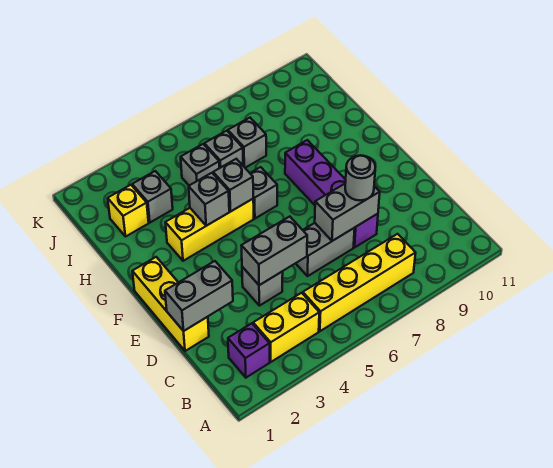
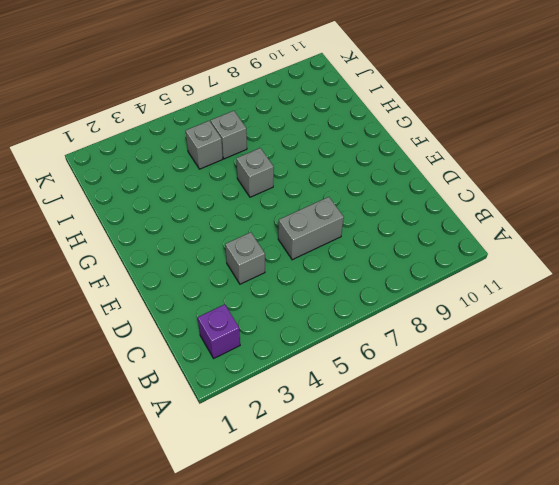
none -> yellow 1x2 brick [253,293,319,362]
none -> yellow 1x4 brick [303,234,416,331]
none -> yellow 1x3 brick [132,257,209,351]

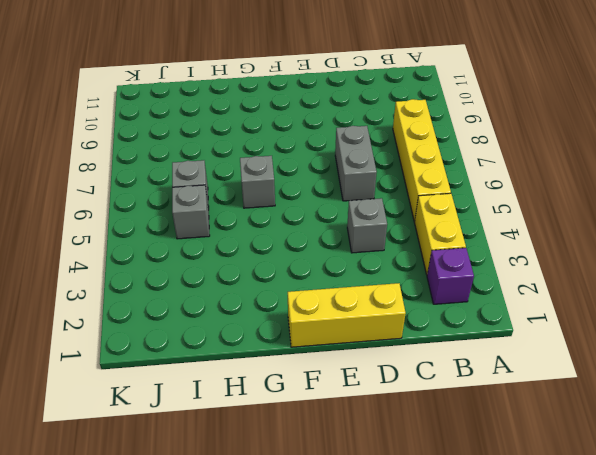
none -> purple 1x4 brick [285,140,378,247]
none -> yellow 1x3 brick [165,199,254,261]
none -> yellow 1x1 brick [108,185,149,237]

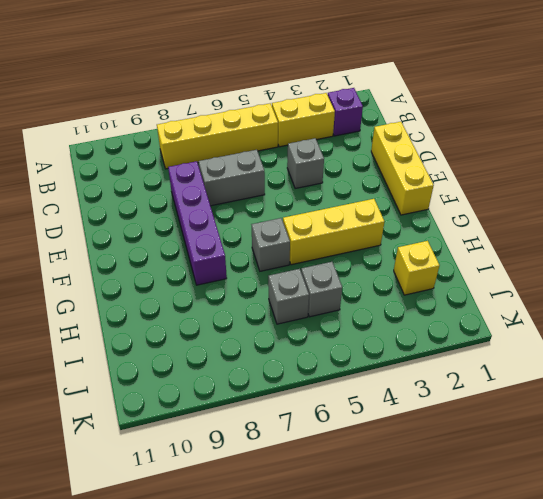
none -> grey 1x1 brick [132,171,173,222]
none -> grey 1x1 brick [228,118,266,168]
none -> grey 1x2 brick [165,261,233,331]

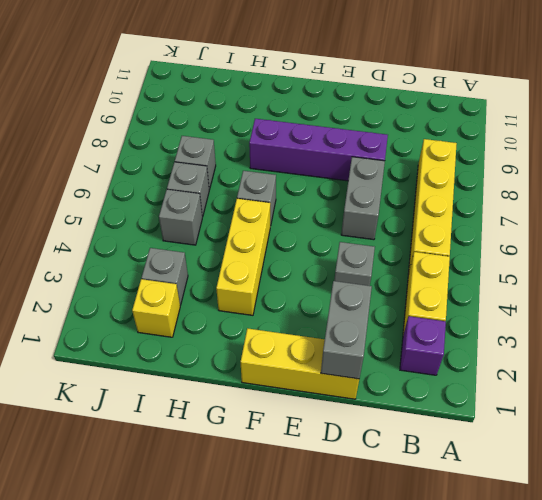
none -> grey 1x2 brick [241,217,307,285]
none -> grey 1x2 brick [315,184,380,241]
none -> grey 1x1 brick [189,173,229,226]

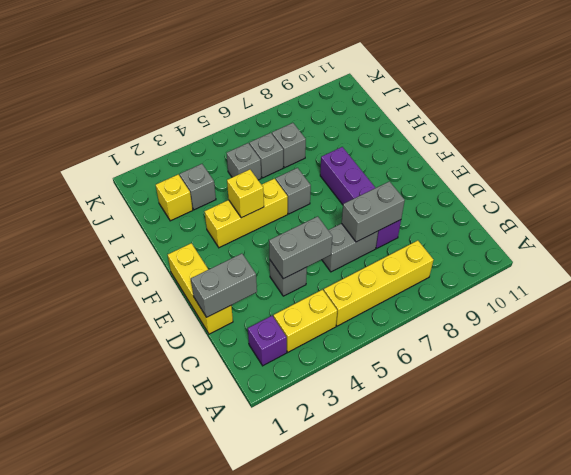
yellow 1x1 brick [227,169,264,218] -> grey 1x1 brick [189,173,229,226]
none -> grey 1x1 brick [213,159,253,211]
none -> grey 1x1 round brick [345,155,375,200]

